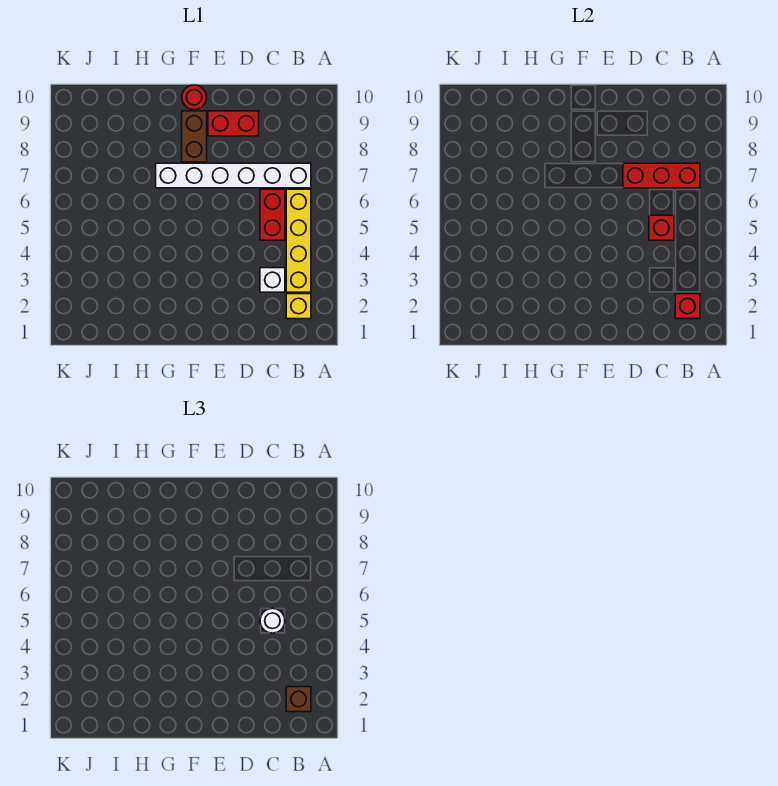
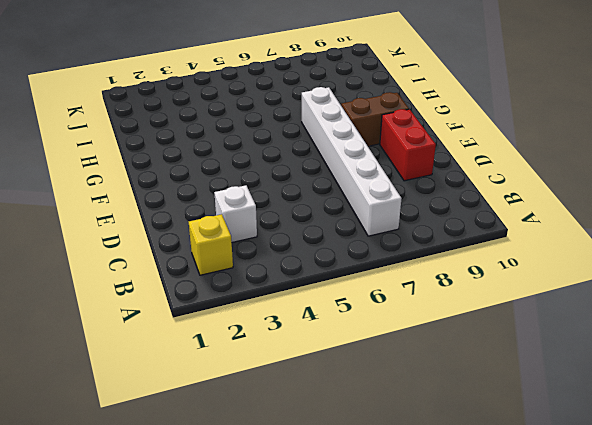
none -> yellow 1x4 brick [286,189,311,292]
none -> red 1x2 brick [260,189,285,240]
none -> red 1x1 round brick [182,85,207,110]

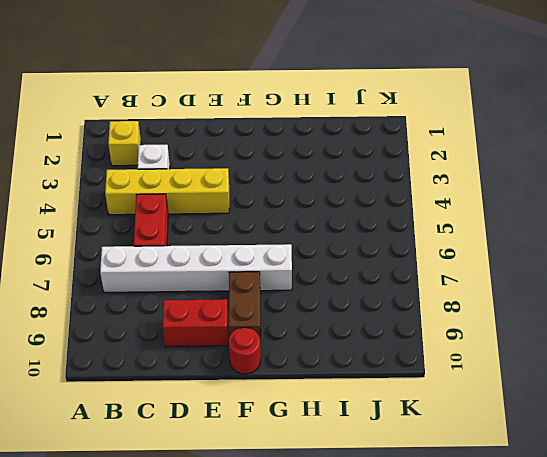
yellow 1x4 brick [105,168,229,215] -> yellow 1x4 brick turned to [286,189,311,292]
none -> red 1x1 brick [675,294,700,319]
none -> red 1x3 brick [623,163,700,188]
none -> red 1x1 brick [649,215,674,240]

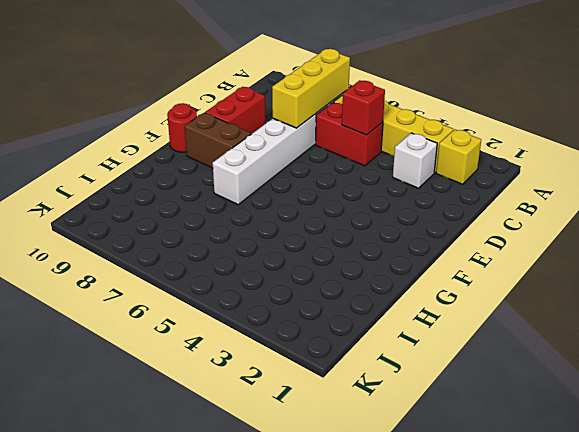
yellow 1x3 brick [272,49,350,128] -> red 1x3 brick [623,163,700,188]
none -> red 1x1 brick [675,294,700,319]
none -> brown 1x1 brick [286,687,311,712]
none -> white 1x1 round brick [260,608,285,633]

